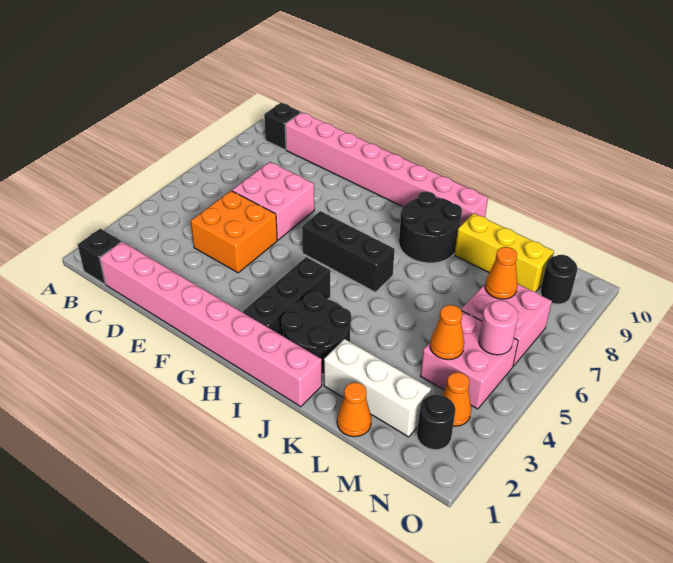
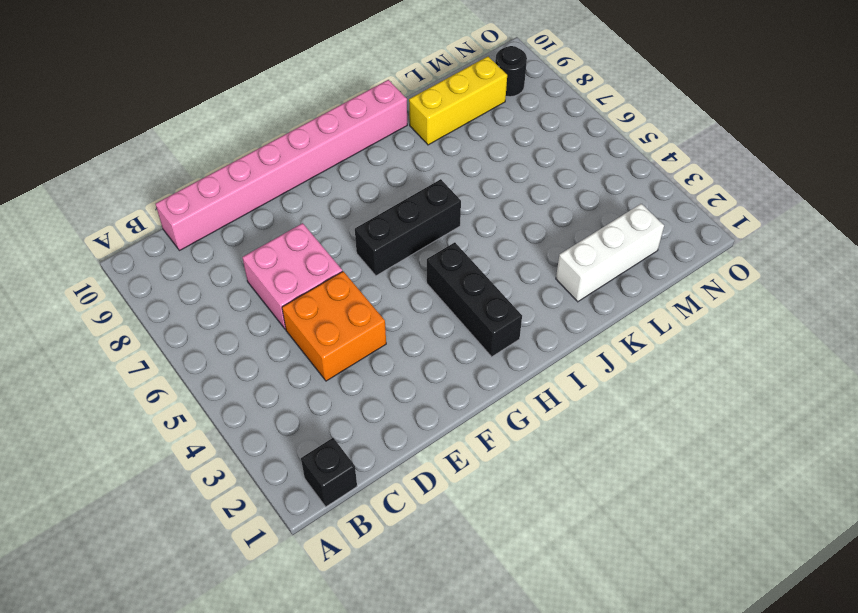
none -> black 1x1 brick [264,103,301,150]
none -> pink 1x8 brick [100,242,322,407]
none -> black 2x2 round brick [282,293,351,374]

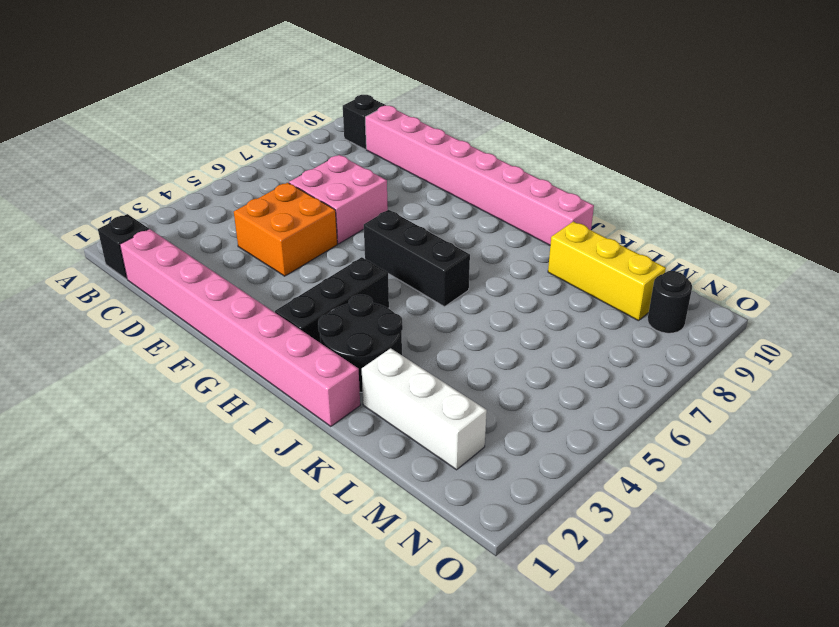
none -> black 2x2 round brick [399,191,462,263]
none -> orange 1x1 cone [337,382,372,437]
none -> pink 2x2 brick [420,311,518,409]

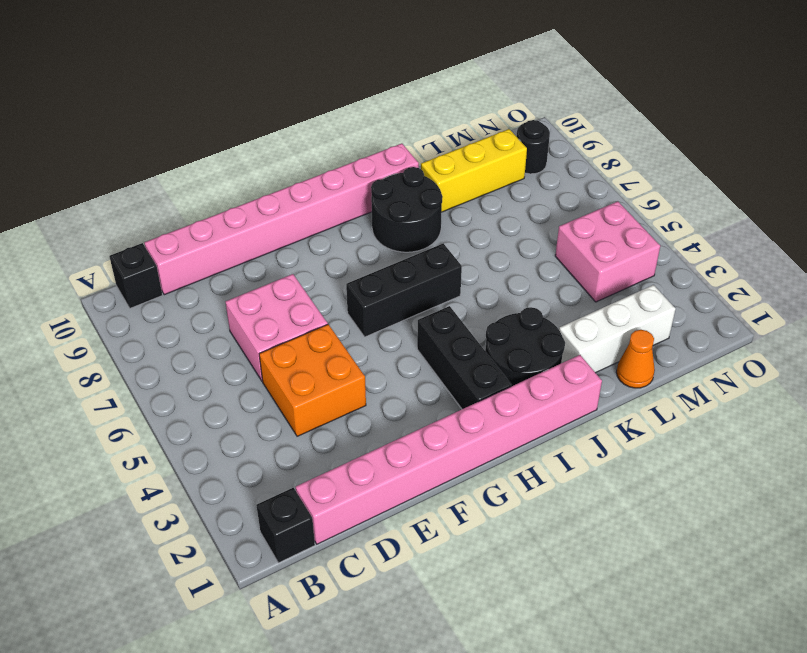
none -> pink 2x2 brick [461,284,552,366]
none -> black 1x1 round brick [417,395,456,450]
none -> orange 1x1 cone [442,372,471,426]

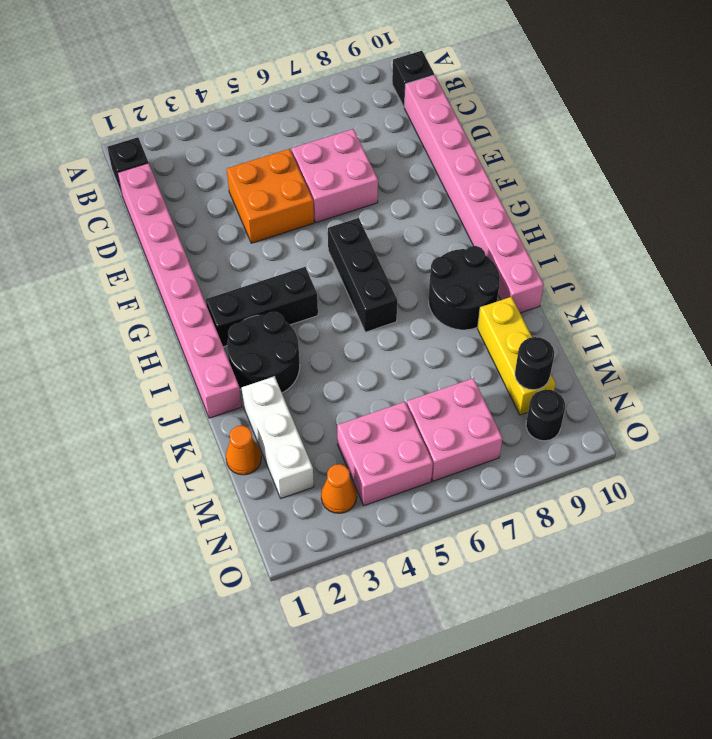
black 1x1 round brick [515,337,554,390] -> black 1x1 round brick moved to [417,395,456,450]
none -> orange 1x1 cone [430,305,464,360]
none -> orange 1x1 cone [485,247,518,299]
none -> pink 1x1 round brick [479,300,518,355]

